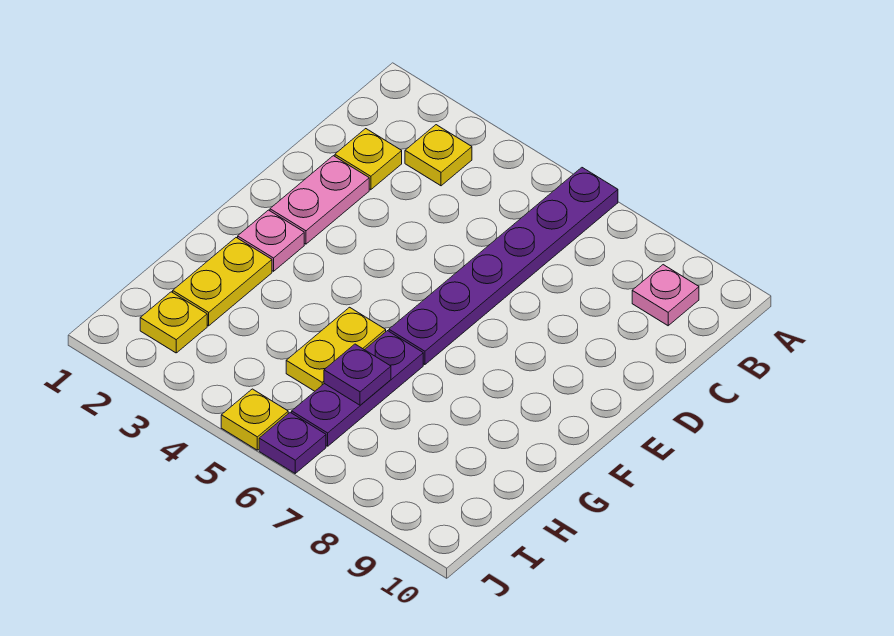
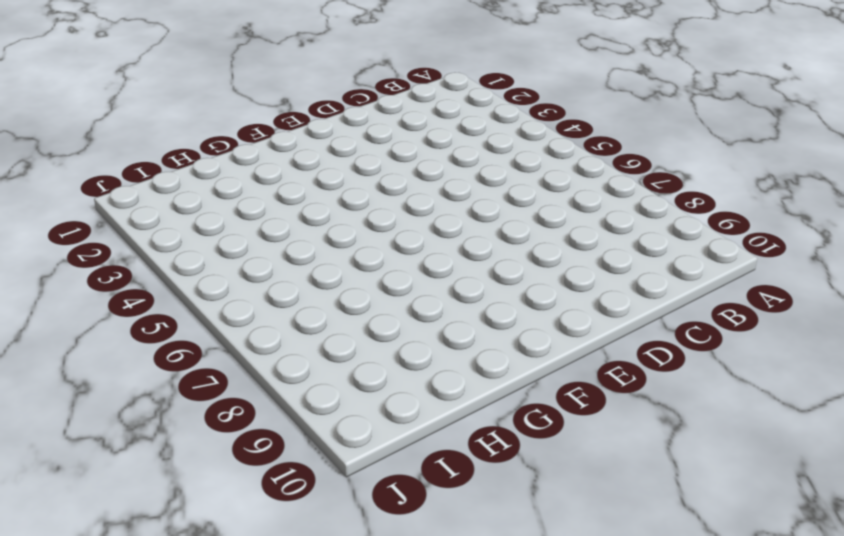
none -> purple 1x6 plate [389,168,618,365]
none -> yellow 1x1 plate [405,125,472,186]
none -> pink 1x1 plate [632,265,699,326]

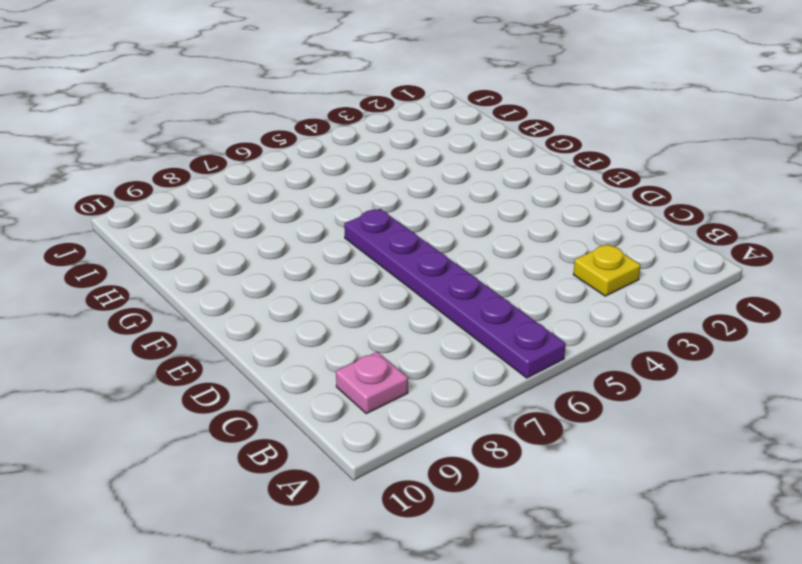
none -> yellow 1x1 plate [335,129,402,190]
none -> pink 1x2 plate [270,156,369,244]
none -> pink 1x1 plate [238,210,304,271]

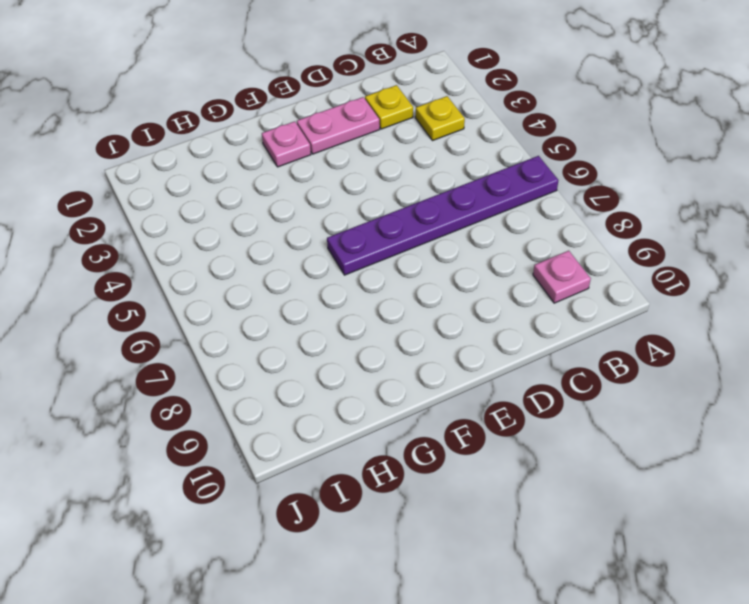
none -> yellow 1x2 plate [173,238,272,326]
none -> yellow 1x2 plate [286,307,386,391]
none -> purple 1x3 plate [292,331,423,446]

